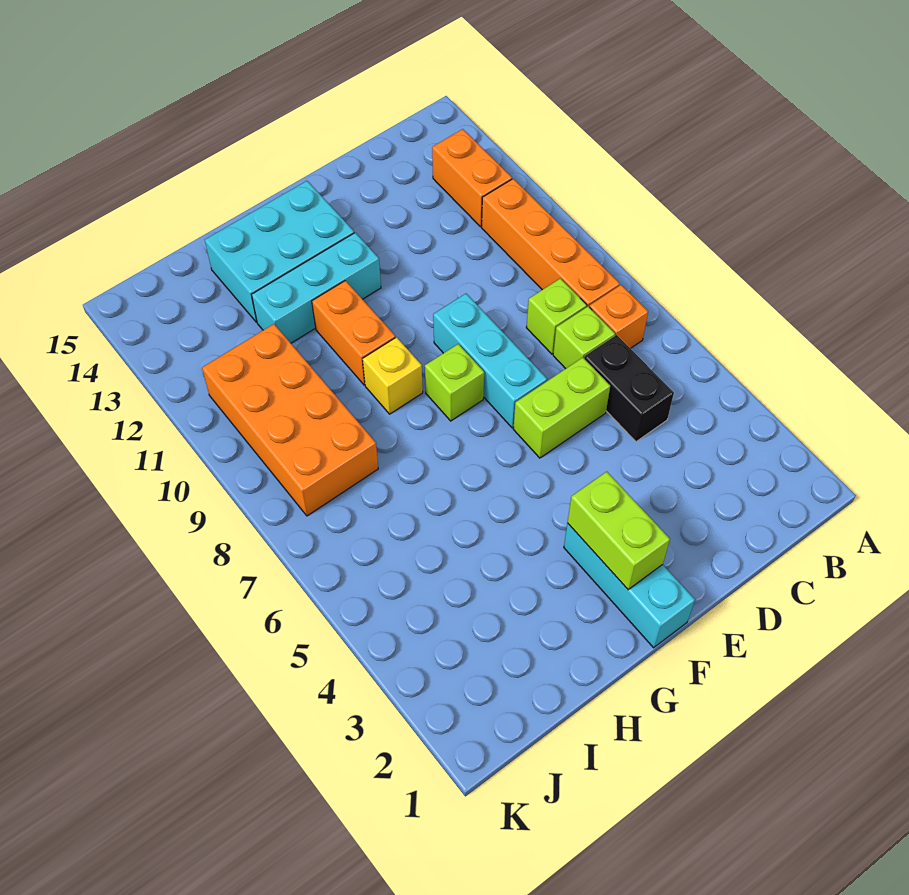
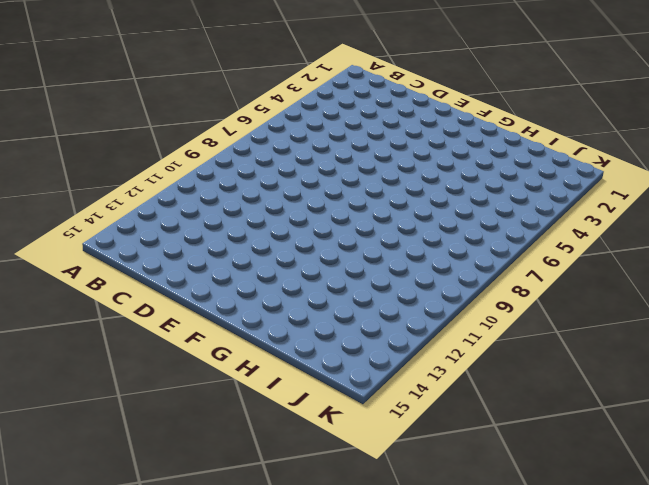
none -> orange 1x1 brick [590,285,648,348]
none -> orange 1x4 brick [482,179,620,307]
none -> orange 1x2 brick [432,129,512,227]

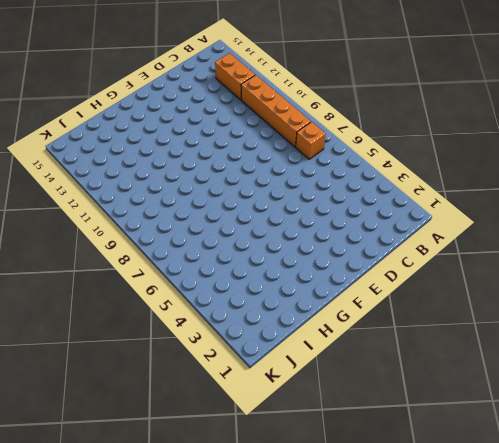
none -> black 1x2 brick [584,335,674,442]
none -> lime 1x1 brick [553,306,615,369]
none -> lime 1x1 brick [526,278,587,354]

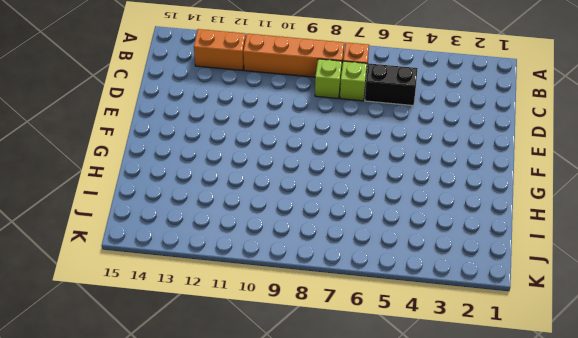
none -> lime 1x2 brick [513,358,610,458]
none -> cyan 1x3 brick [433,294,547,428]
none -> cyan 1x3 brick [564,523,695,648]

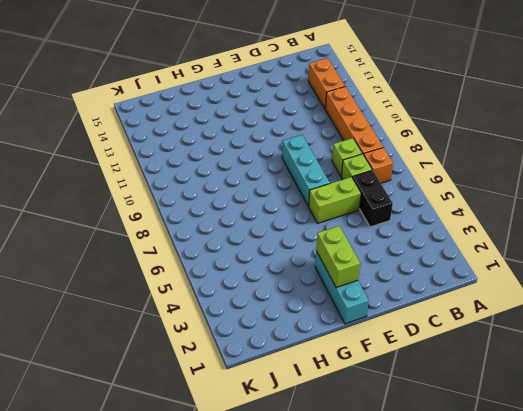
none -> lime 1x1 brick [425,344,484,421]
none -> cyan 1x3 brick [252,233,381,343]
none -> cyan 2x3 brick [205,181,354,322]

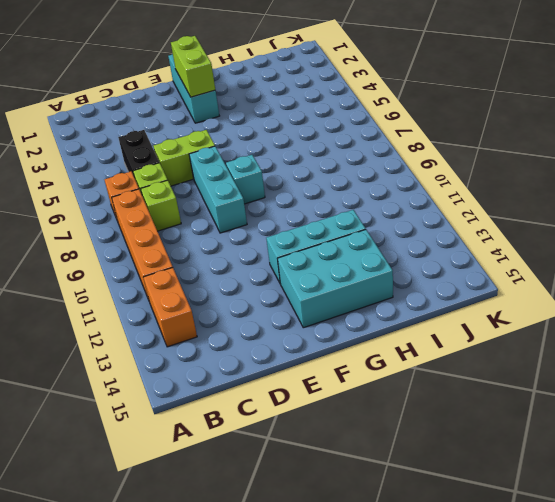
cyan 1x1 brick [226,155,265,204] -> lime 1x1 brick [425,344,484,421]
none -> yellow 1x1 brick [363,337,423,414]
none -> orange 1x2 brick [312,281,395,385]
none -> orange 2x4 brick [202,324,378,516]

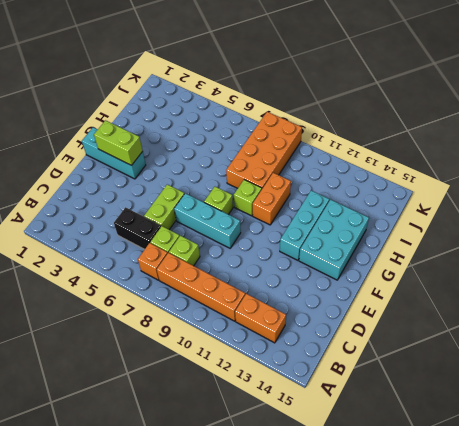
lime 1x1 brick [234,180,262,216] -> yellow 1x1 brick [363,337,423,414]
orange 1x2 brick [253,173,291,225] -> orange 1x2 brick turned to [312,281,395,385]
orange 2x4 brick [226,112,302,188] -> orange 2x4 brick turned to [202,324,378,516]

